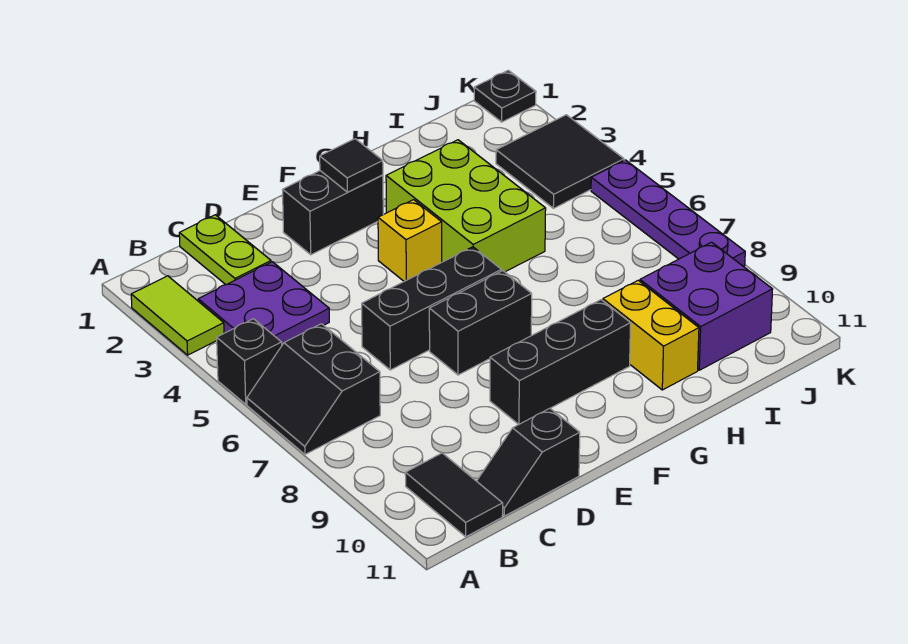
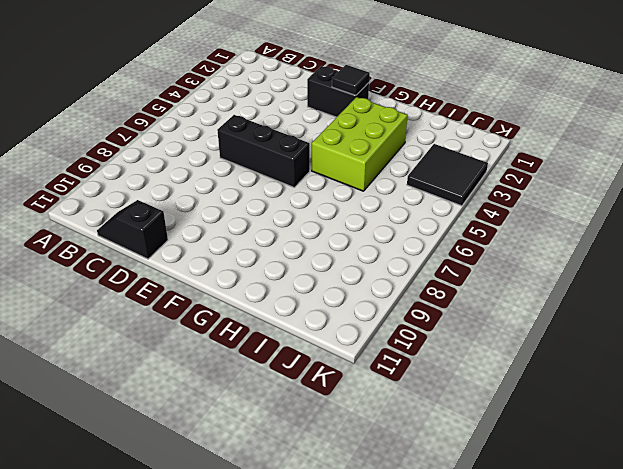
none -> lime 1x2 tile [131,276,224,355]
none -> black 1x1 brick [217,319,282,404]
none -> black 2x2 slope [247,324,380,454]

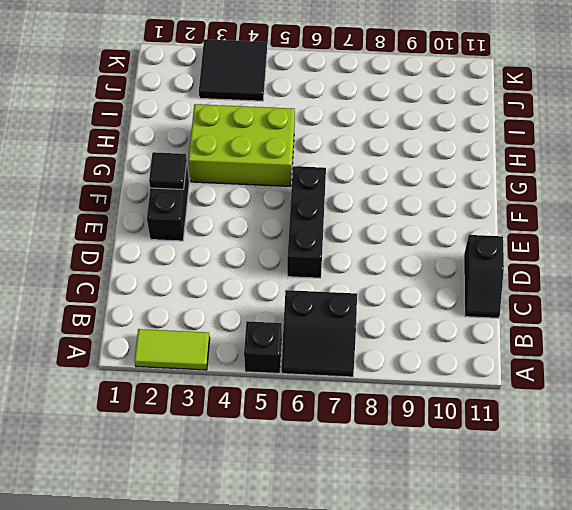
none -> purple 2x2 plate [198,262,329,345]
none -> black 1x2 tile [405,453,503,537]
none -> lime 1x2 plate [179,215,271,285]

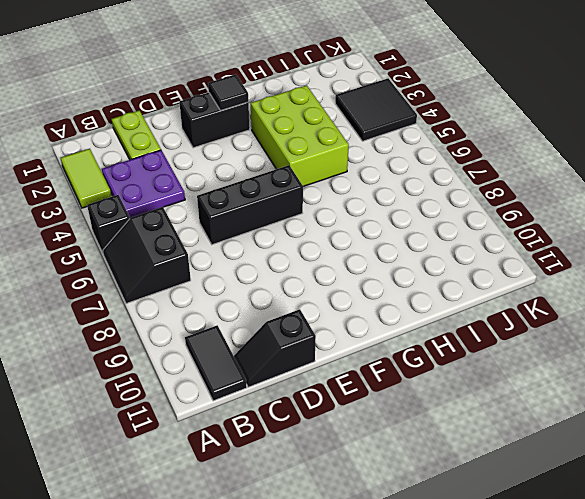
none -> black 1x2 brick [429,271,532,375]
none -> black 1x3 brick [490,300,631,425]
none -> yellow 1x1 brick [378,200,442,281]

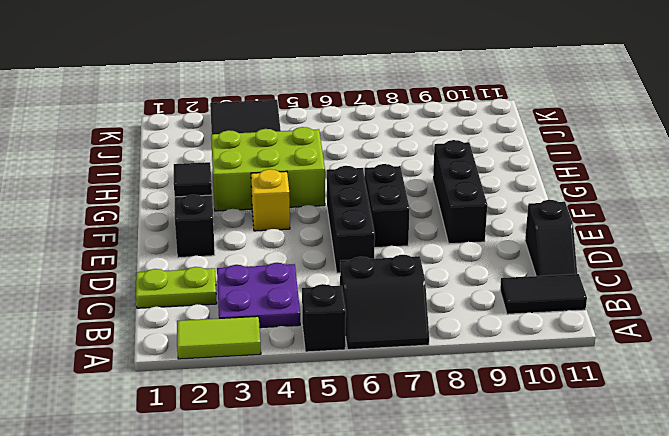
none -> yellow 1x2 brick [603,280,699,390]
none -> purple 2x2 brick [640,242,773,370]
none -> black 1x1 plate [474,70,536,122]

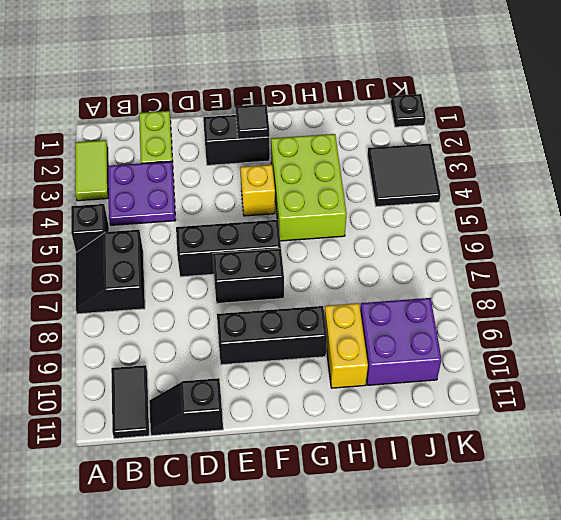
none -> purple 1x4 plate [591,160,745,266]

